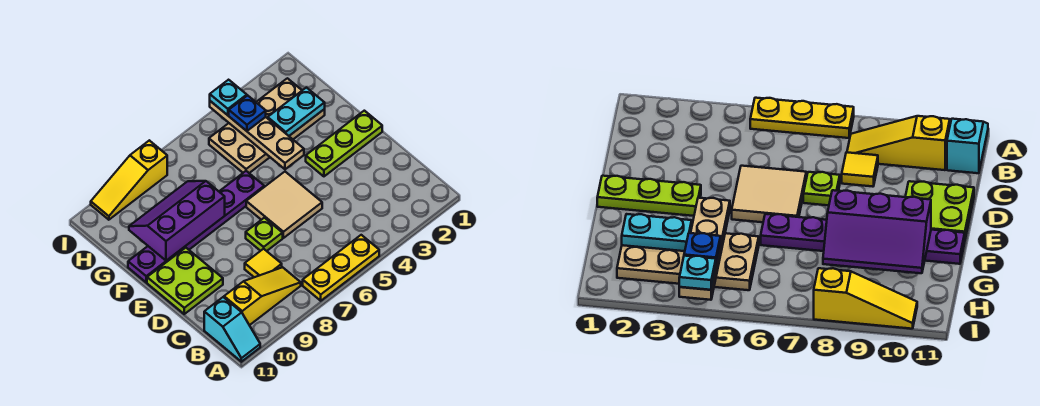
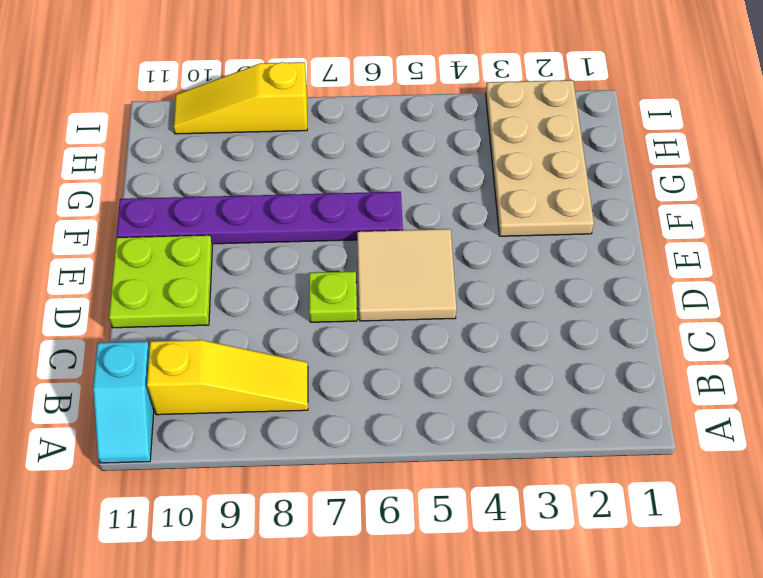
tan 2x4 plate [486,80,594,236] -> tan 2x4 plate turned to [209,78,325,173]
none -> yellow 1x3 plate [303,235,379,301]
none -> yellow 1x1 tile [245,249,282,277]
none -> lime 1x3 plate [306,111,382,176]

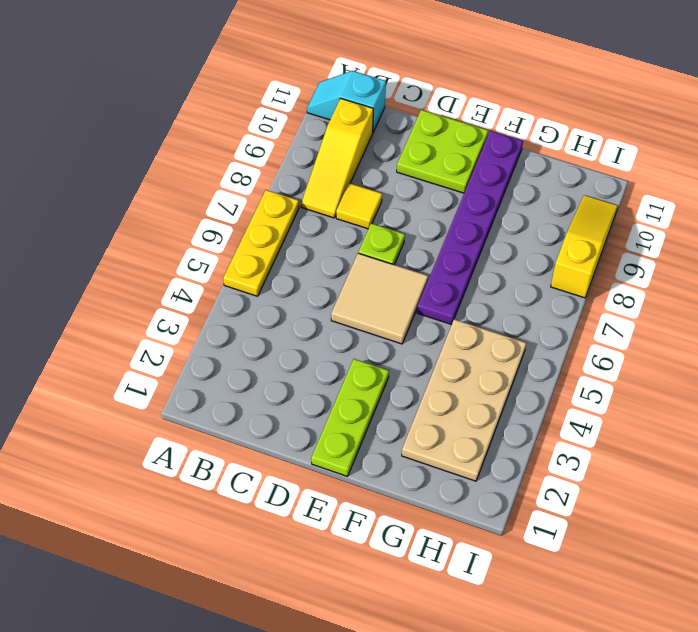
none -> tan 1x4 plate [210,101,304,169]
none -> purple 2x3 slope [129,181,225,261]
none -> cyan 1x2 plate [268,88,325,136]

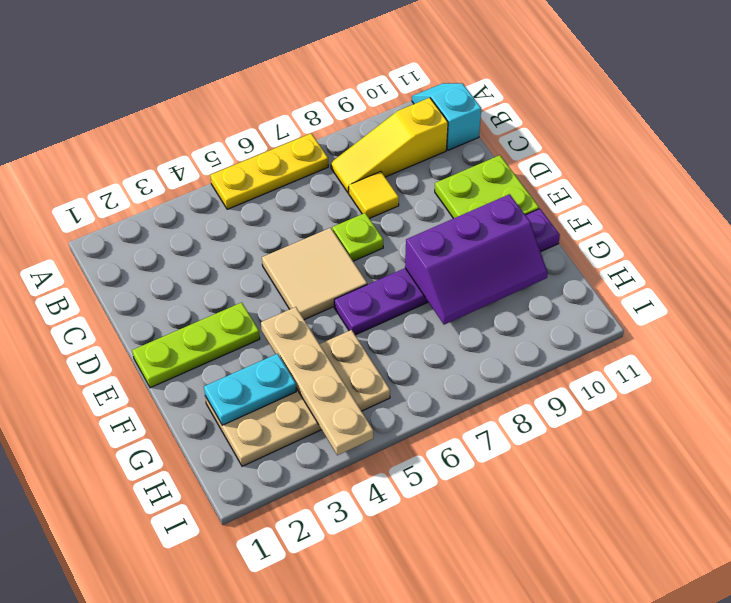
none -> yellow 1x3 slope [91,140,167,220]
none -> blue 1x1 plate [229,95,266,131]
none -> cyan 1x1 plate [210,80,247,115]

